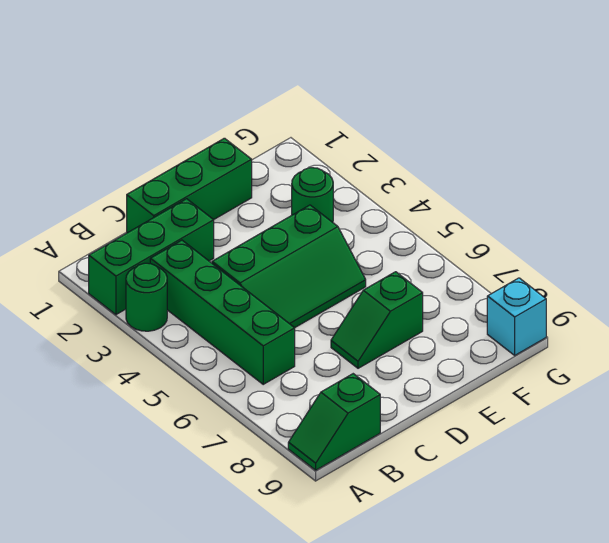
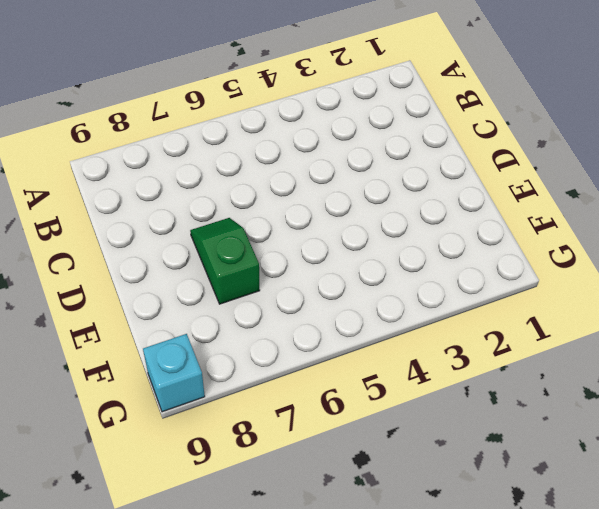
none -> green 1x3 brick [89,199,214,315]
none -> green 1x1 round brick [126,263,167,331]

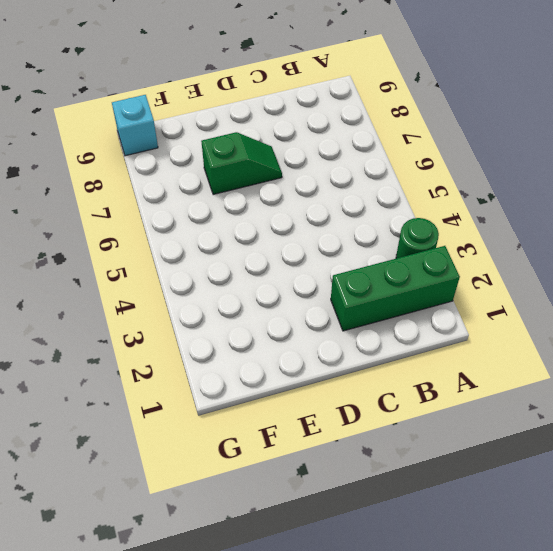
none -> green 1x2 slope [288,374,380,470]
none -> green 1x4 brick [150,240,295,384]

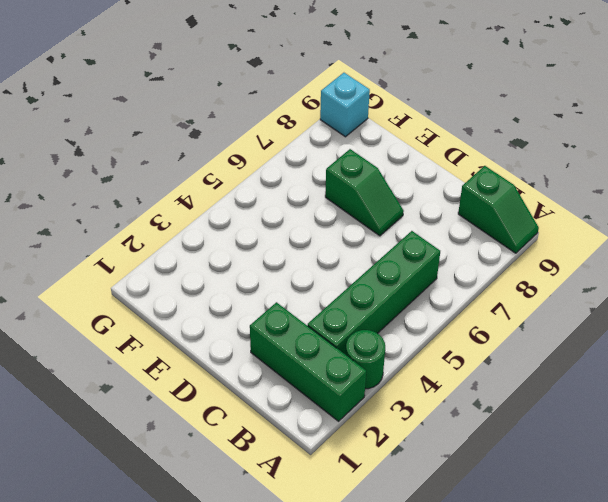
none -> green 1x3 brick [127,138,252,233]
none -> green 2x3 slope [212,205,366,328]

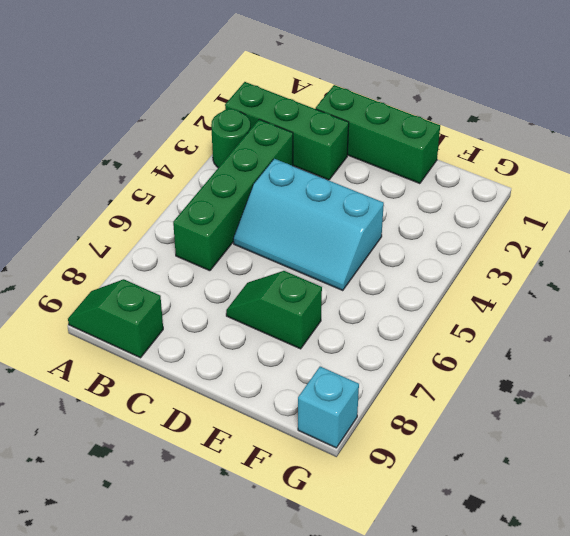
cyan 2x3 slope [233,159,384,291] -> green 2x3 slope [212,205,366,328]
none -> green 1x1 round brick [292,168,333,222]

